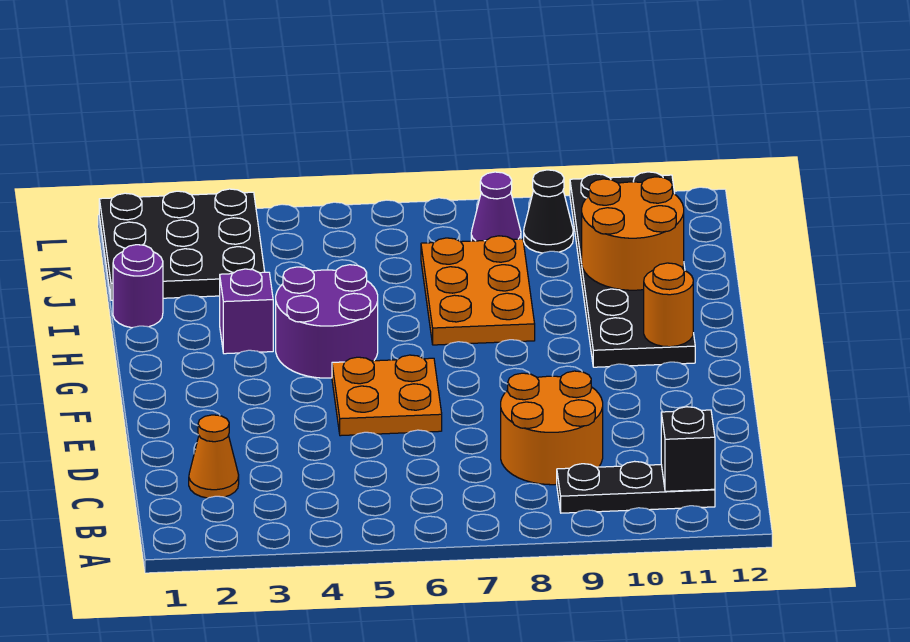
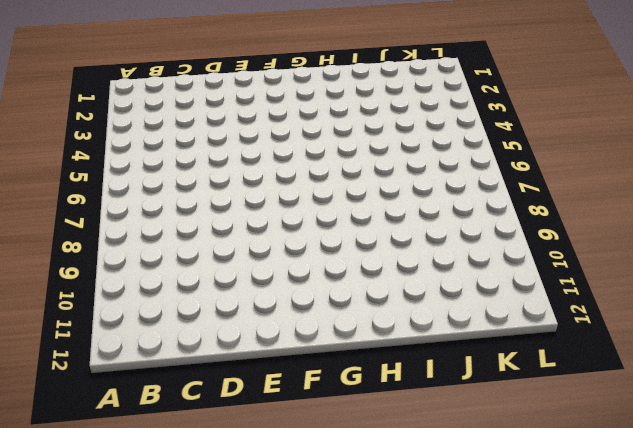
none -> black 1x3 plate [557,461,715,513]
none -> orange 1x1 cone [189,415,239,498]
none -> orange 2x2 round brick [501,371,603,485]

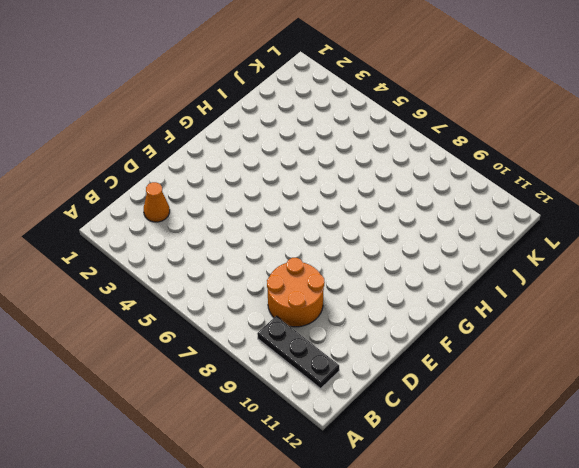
none -> orange 2x2 plate [332,355,442,436]
none -> purple 2x2 round brick [276,265,378,378]
none -> black 2x6 plate [570,172,695,367]

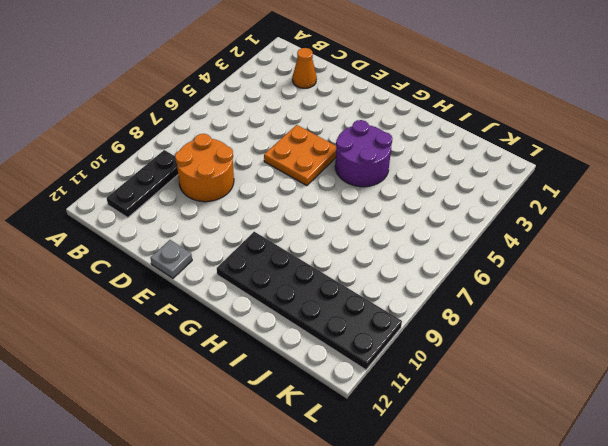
grey 1x1 plate [151,240,192,278] -> none
none -> purple 1x1 brick [220,269,273,354]
none -> orange 2x3 plate [421,236,535,345]
none -> purple 1x1 round brick [113,245,163,328]

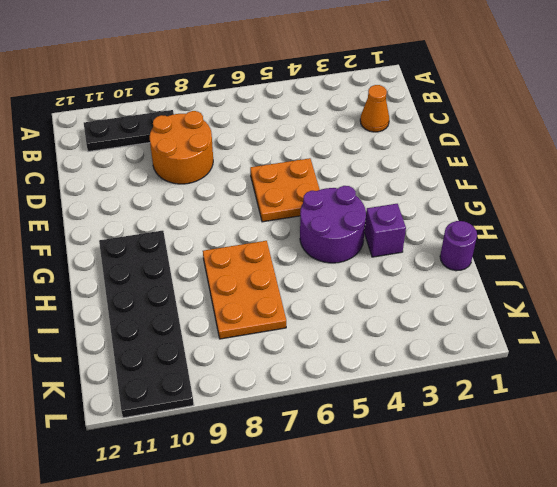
none -> black 3x3 plate [99,189,265,300]
none -> purple 1x1 cone [471,172,521,241]
none -> black 1x1 cone [524,170,573,253]

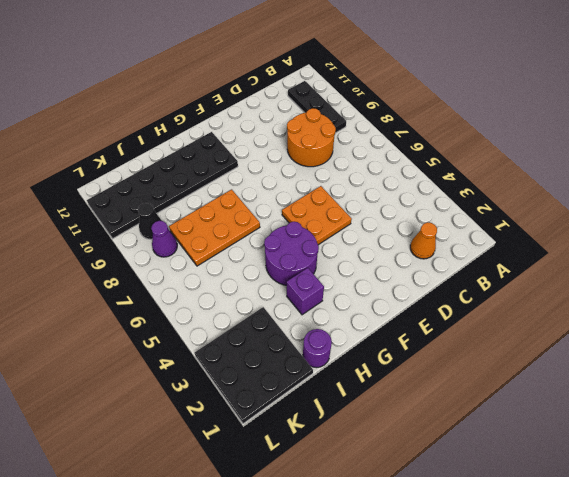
none -> black 1x1 brick [661,407,715,491]
none -> orange 1x1 round brick [644,263,693,347]
none -> orange 2x2 round brick [582,177,684,290]

